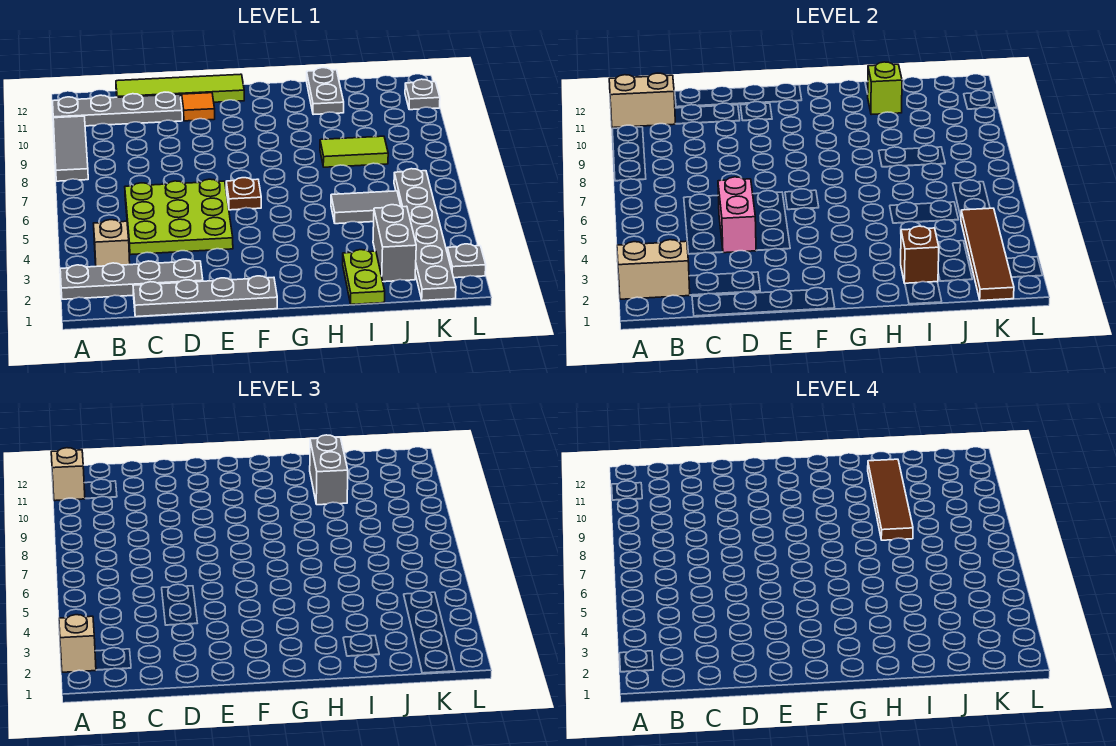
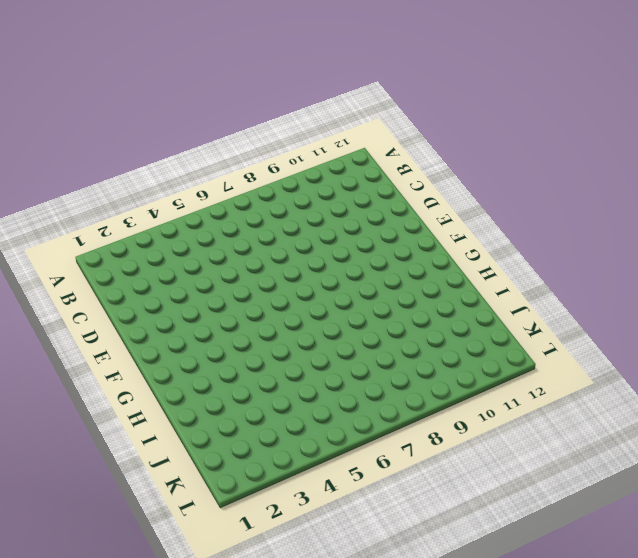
none -> grey 1x4 plate [60,259,203,299]
none -> grey 1x3 tile [53,116,88,181]
none -> grey 1x4 plate [53,92,182,126]

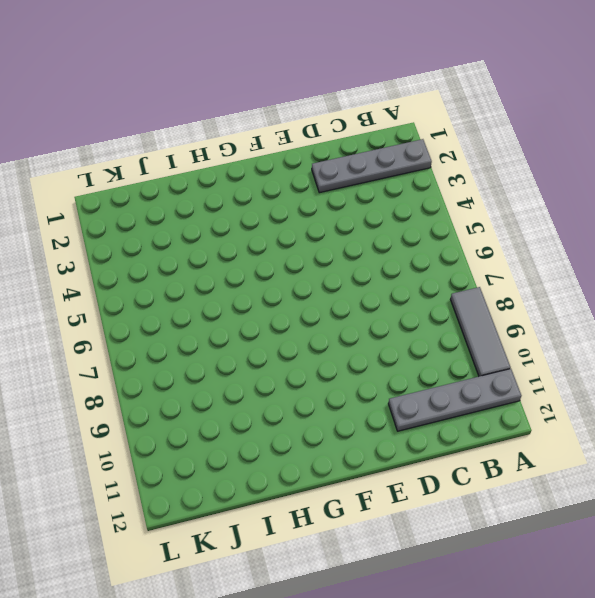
none -> tan 1x1 brick [94,220,130,266]
none -> grey 1x4 plate [133,276,277,317]
none -> lime 3x3 plate [125,179,233,255]

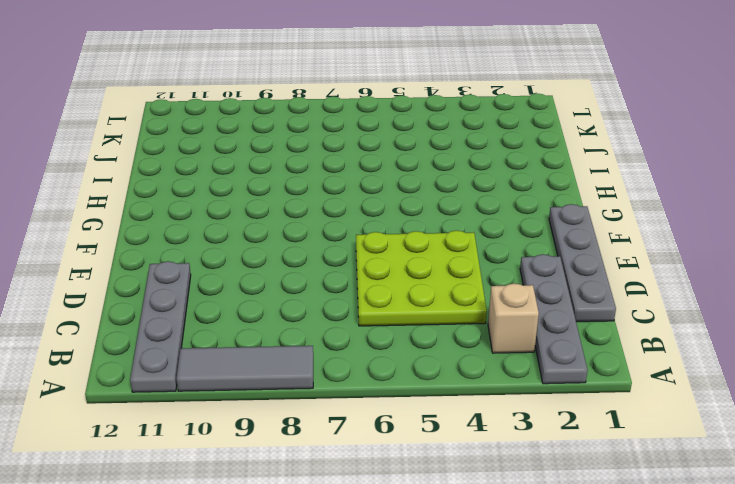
none -> lime 1x4 tile [116,74,244,104]
none -> orange 1x1 tile [182,93,215,121]
none -> brown 1x1 plate [226,178,261,210]

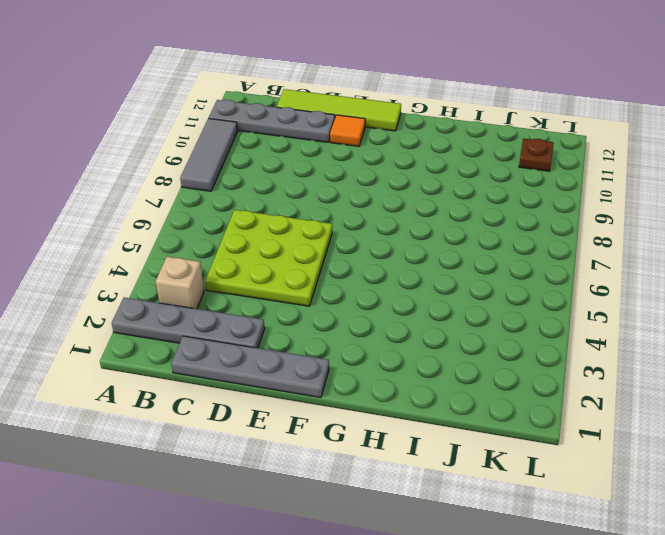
brown 1x1 plate [519,139,554,171] -> brown 1x1 plate moved to [226,178,261,210]
none -> lime 1x2 plate [343,250,385,305]
none -> grey 1x2 tile [331,191,401,224]
none -> lime 1x2 tile [320,136,388,167]

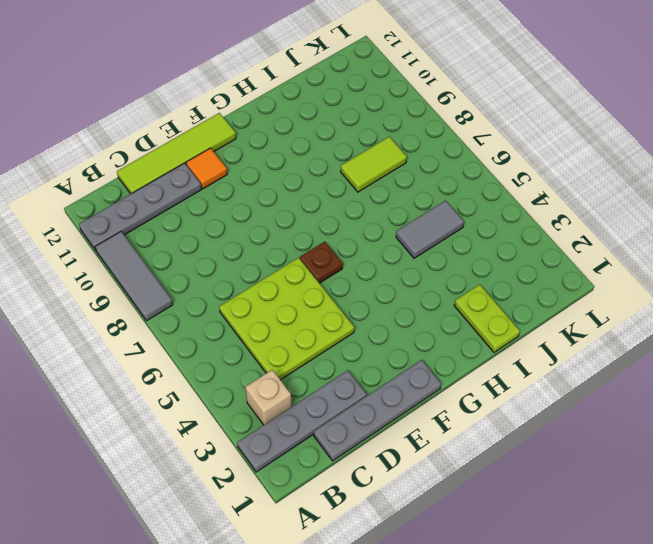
none -> grey 1x2 plate [307,68,344,115]
none -> grey 1x2 brick [373,205,416,282]
none -> grey 1x6 plate [394,169,456,301]

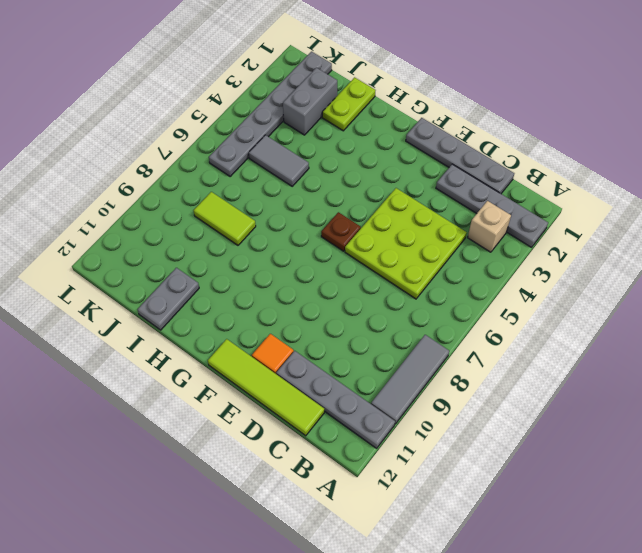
none -> grey 1x1 plate [447,244,486,278]
none -> grey 1x1 plate [405,79,440,110]
none -> tan 1x2 brick [617,240,690,299]

